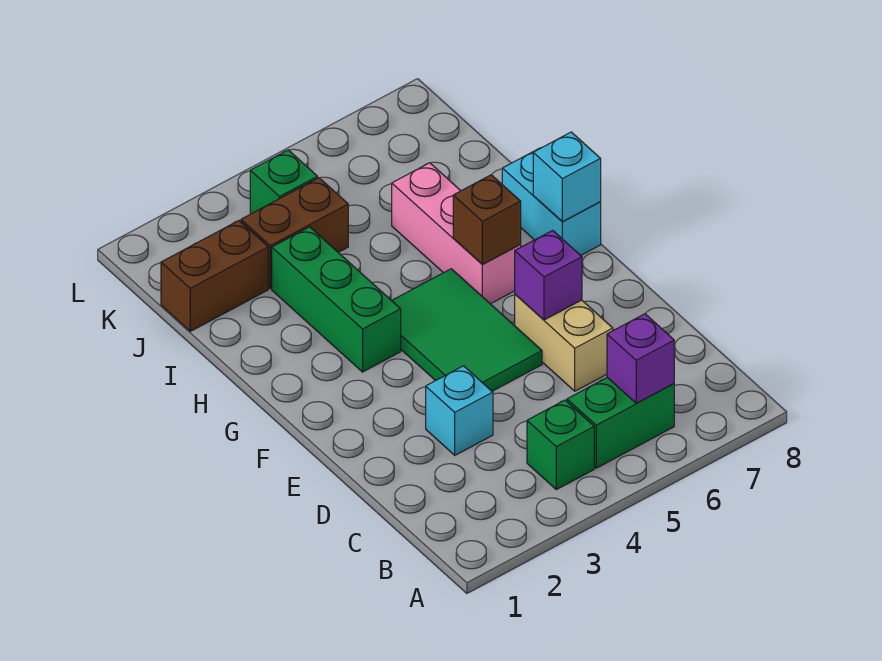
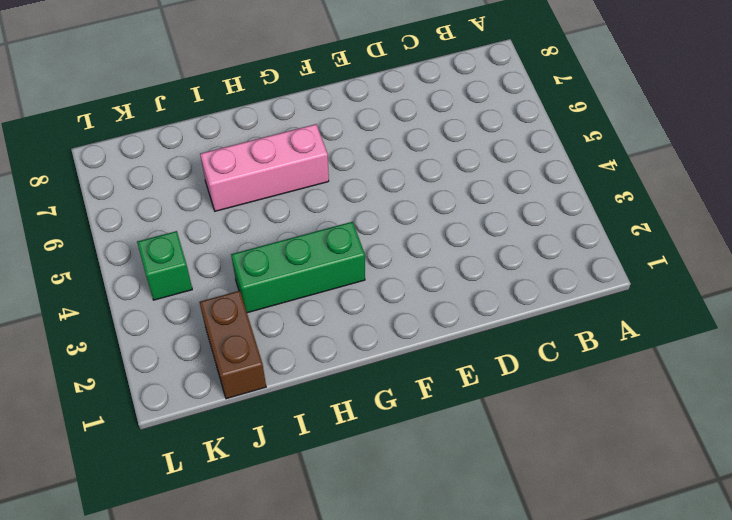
none -> green 1x1 brick [527,400,594,490]
none -> green 1x2 brick [567,378,674,468]
none -> cyan 1x1 brick [426,366,493,455]

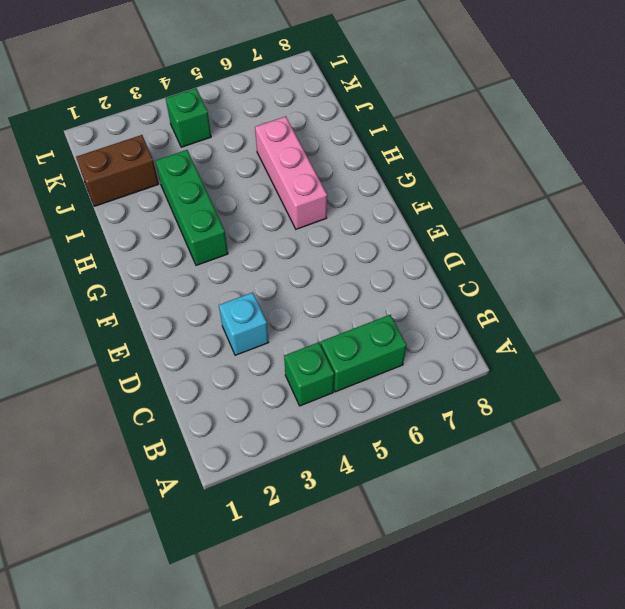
none -> tan 1x2 brick [515,294,613,391]
none -> green 2x3 tile [392,269,542,391]
none -> cyan 1x2 brick [502,148,601,255]

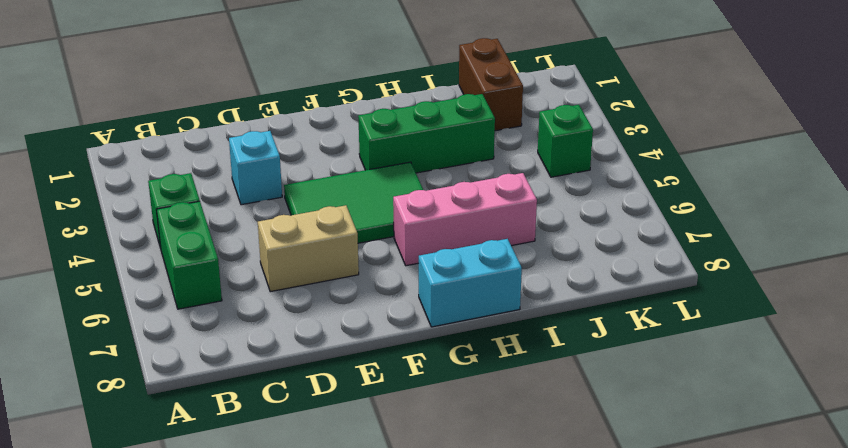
none -> brown 1x2 brick [241,178,348,289]
none -> purple 1x1 brick [607,314,674,403]
none -> purple 1x1 brick [515,230,582,320]

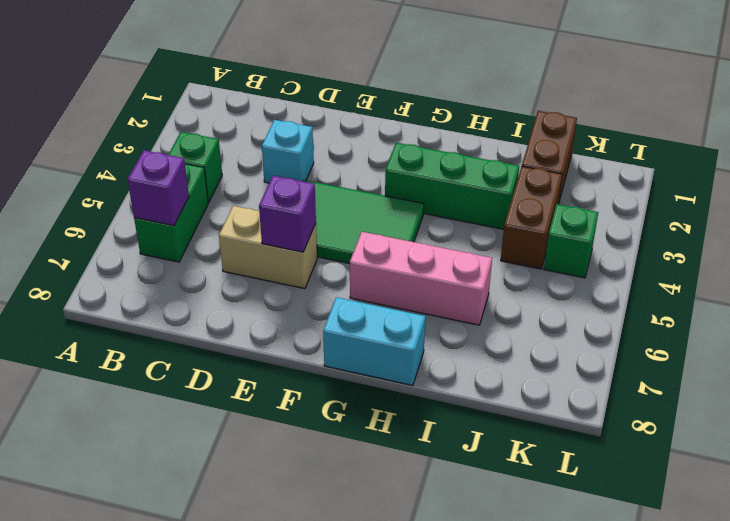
none -> brown 1x1 brick [453,175,521,264]
none -> cyan 1x1 brick [533,132,601,222]

